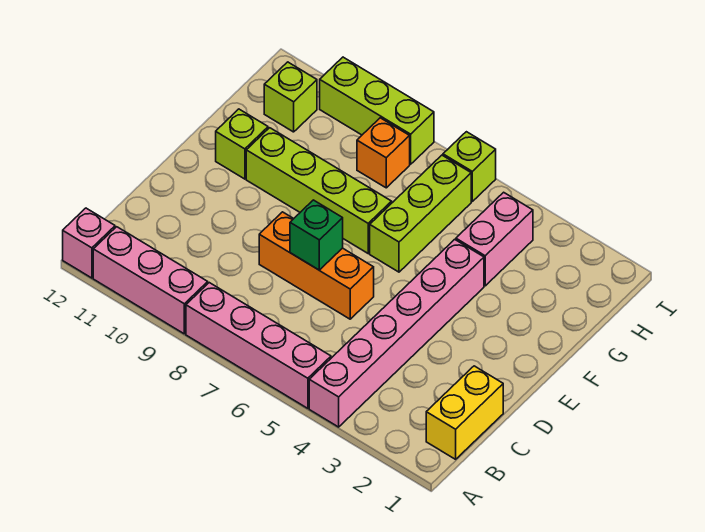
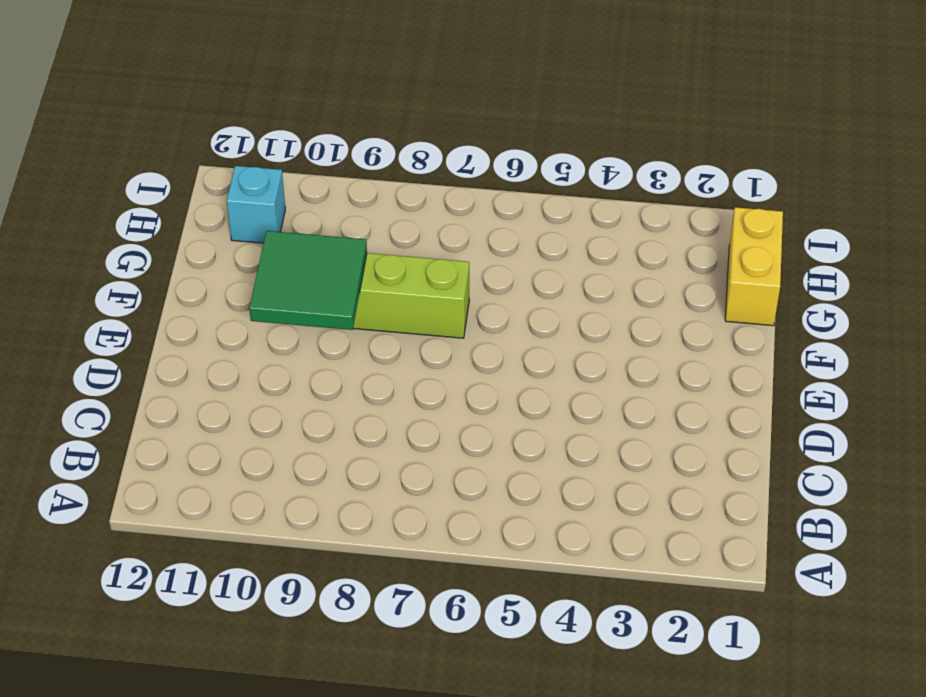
green 2x2 tile [249,231,367,330] -> none
yellow 1x2 brick [725,207,783,326] -> yellow 1x2 brick moved to [426,366,503,459]
cyan 1x1 brick [227,166,285,243] -> lime 1x1 brick [264,62,317,132]
none -> pink 1x6 brick [309,239,484,427]
none -> pink 1x4 brick [186,283,331,408]
none -> pink 1x3 brick [93,227,208,334]

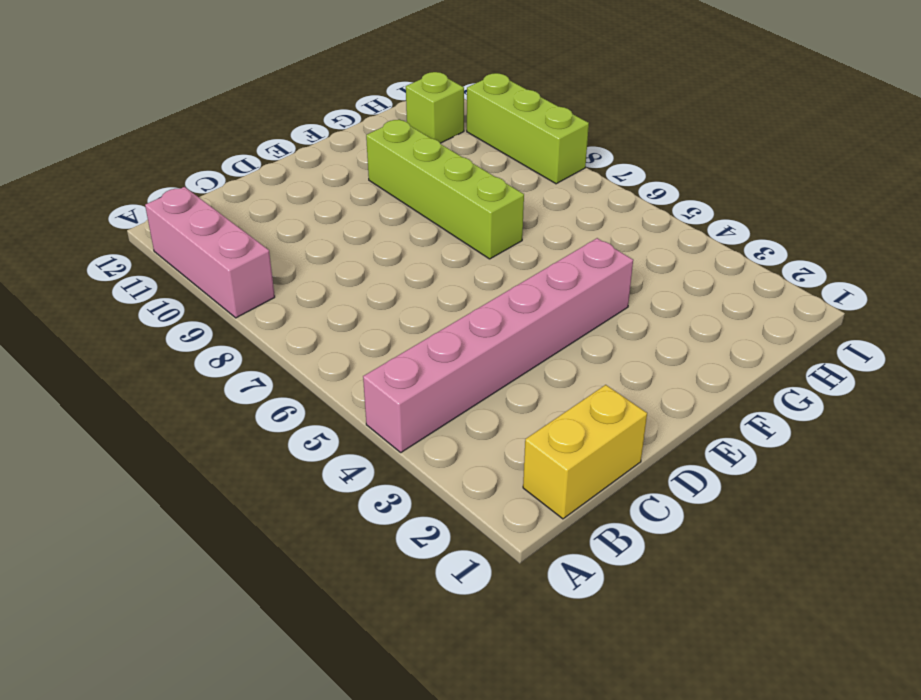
none -> pink 1x4 brick [186,283,331,408]
none -> pink 1x1 brick [63,208,115,278]
none -> orange 1x3 brick [259,212,374,319]

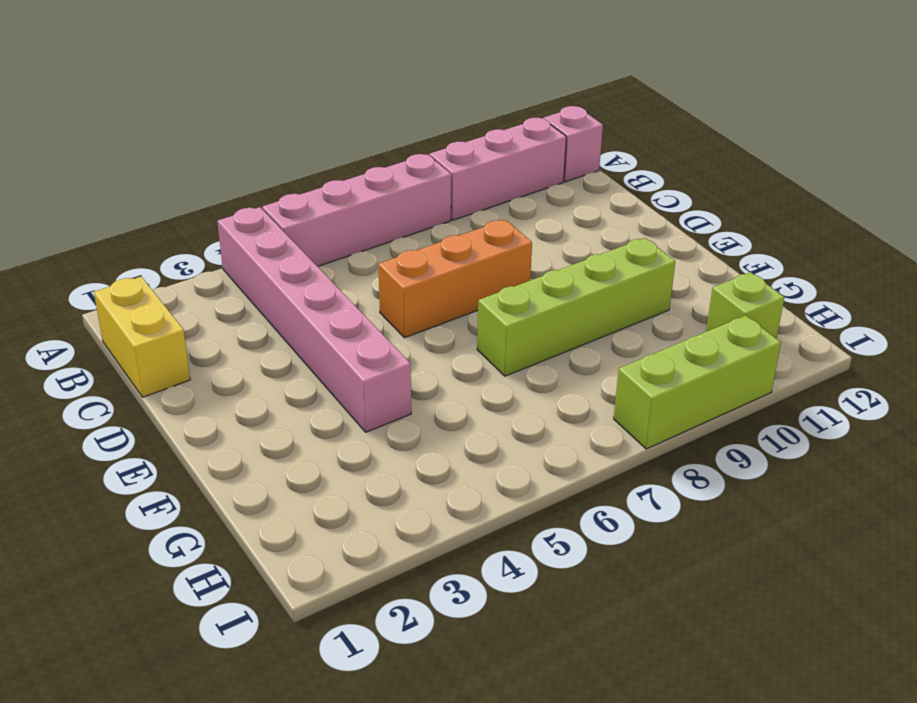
none -> lime 1x3 brick [370,155,471,272]
none -> lime 1x1 brick [216,109,268,179]
none -> pink 1x2 brick [456,192,533,286]

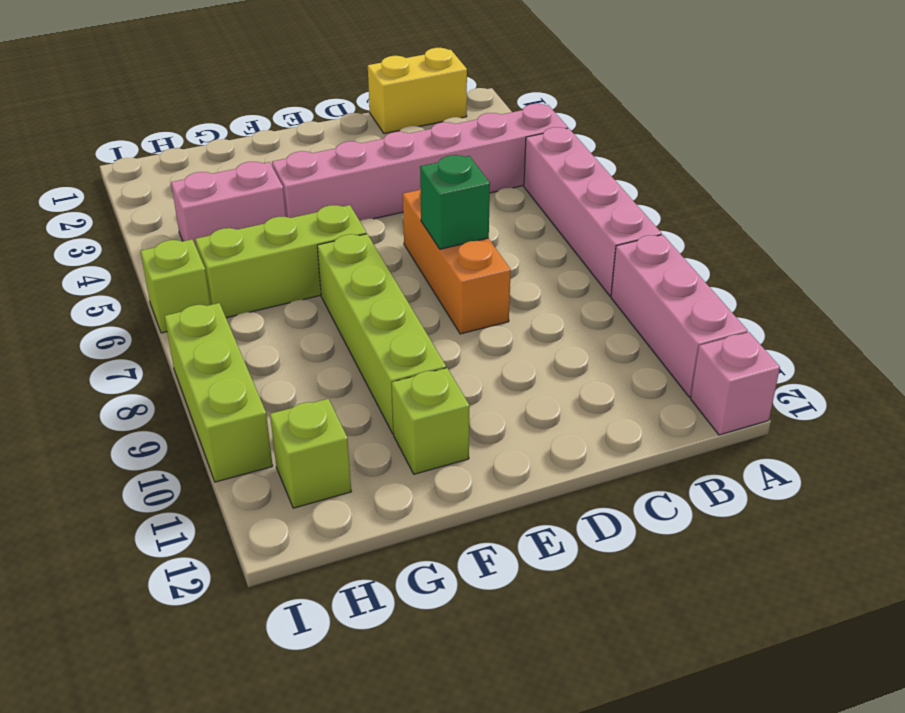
none -> orange 1x1 brick [357,118,410,188]

